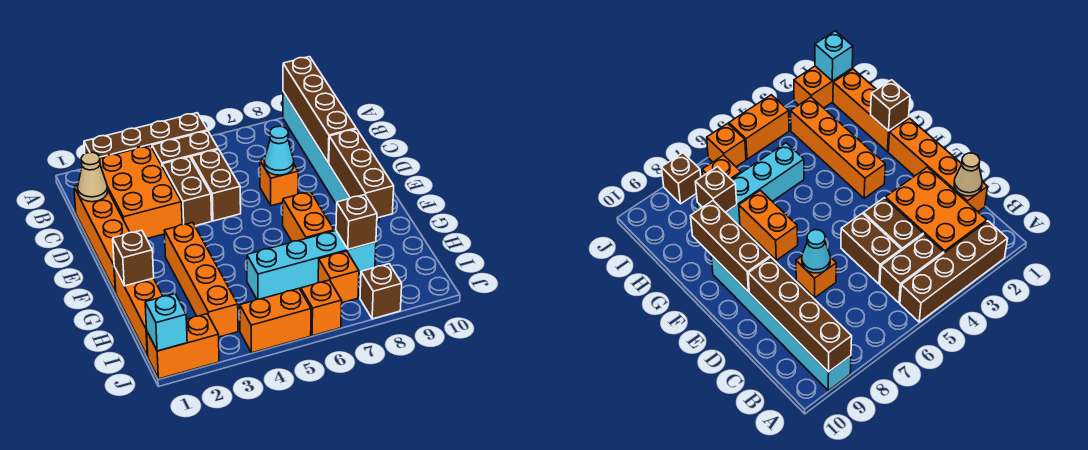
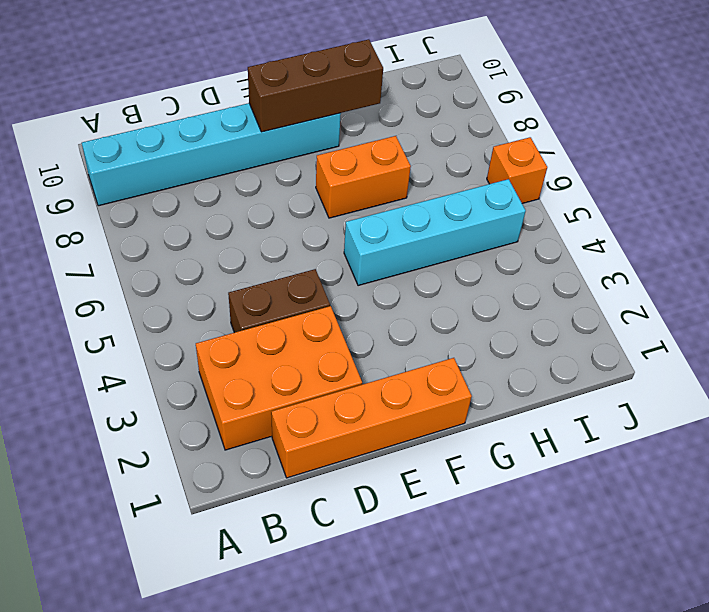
cyan 1x4 brick [344,179,526,286] -> cyan 1x4 brick turned to [247,231,376,299]
none -> brown 1x4 brick [84,113,208,158]
none -> brown 1x2 brick [152,131,218,165]
none -> brown 1x2 brick [191,149,241,221]

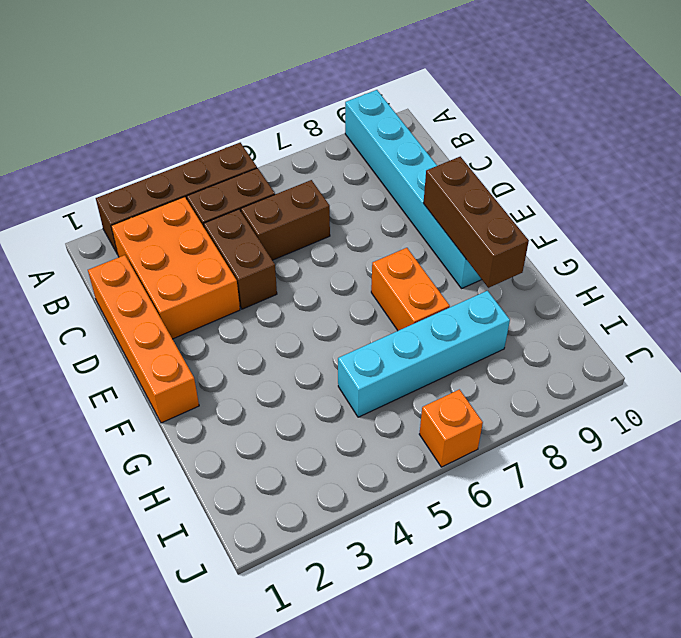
brown 1x2 brick [241,180,330,260] -> brown 1x2 brick turned to [191,149,241,221]
none -> orange 1x1 brick [260,159,298,206]
none -> orange 1x4 brick [164,223,238,337]
none -> orange 1x3 brick [114,267,163,357]

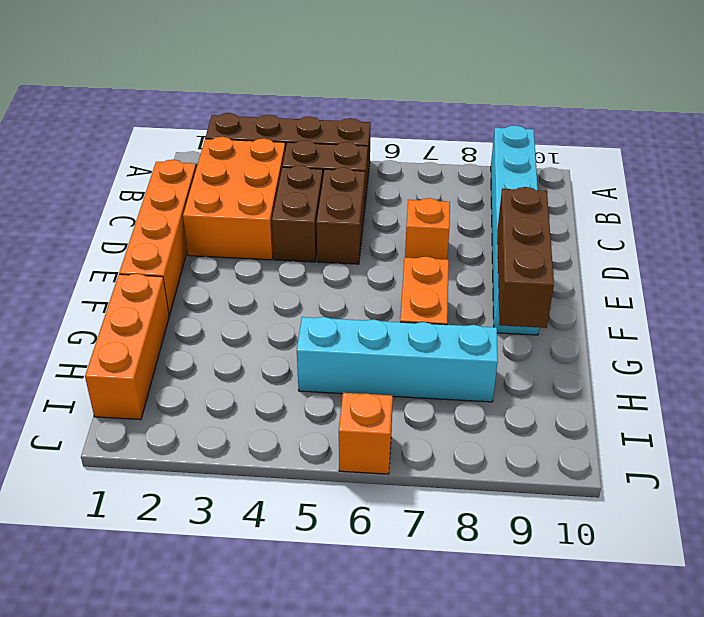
none -> orange 1x4 brick [164,223,238,337]
none -> orange 1x1 brick [318,251,359,303]
none -> orange 1x2 brick [147,314,219,379]

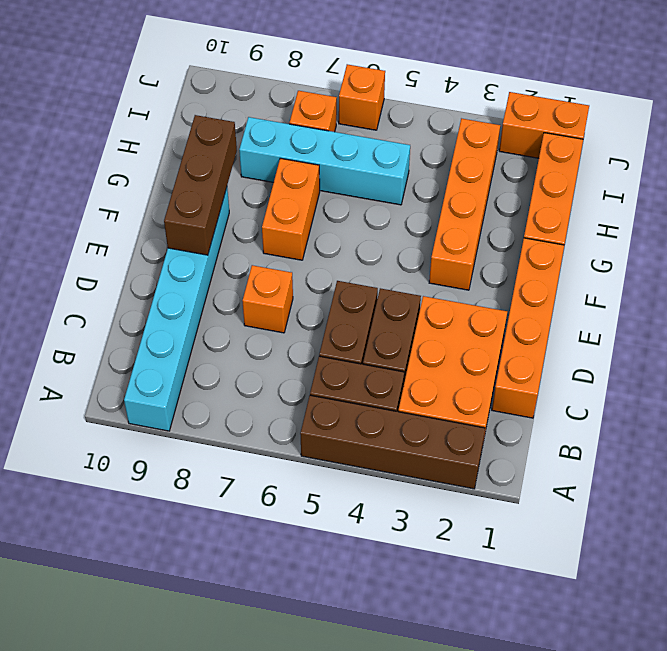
none -> orange 1x2 brick [240,289,311,353]
none -> brown 1x1 brick [360,264,402,319]
none -> brown 1x4 brick [283,57,356,163]

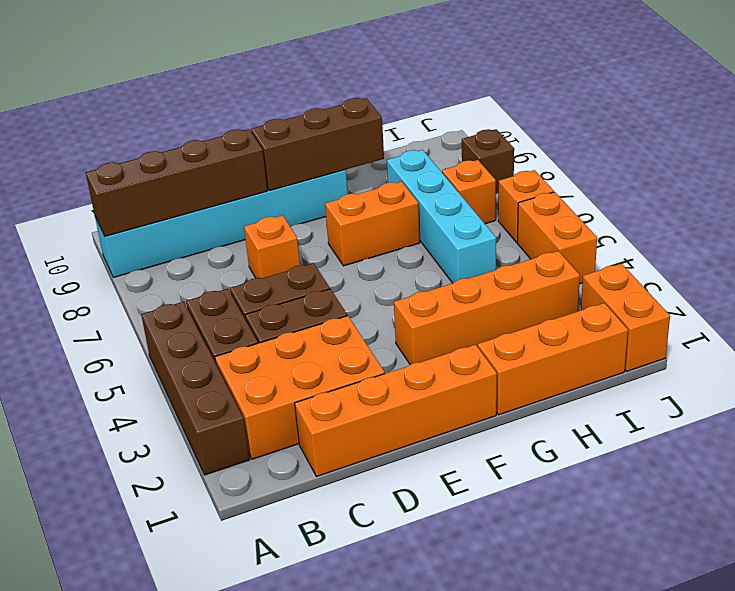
none -> tan 1x1 cone [78,152,108,202]
none -> cyan 1x1 cone [264,126,294,175]
none -> brown 1x1 brick [113,230,154,286]

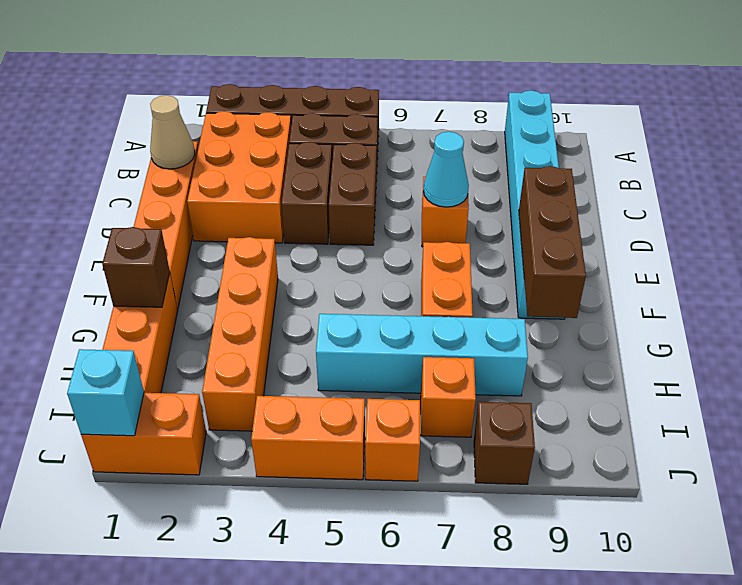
none -> brown 1x4 brick [283,57,356,163]
none -> brown 1x1 brick [336,195,377,249]

